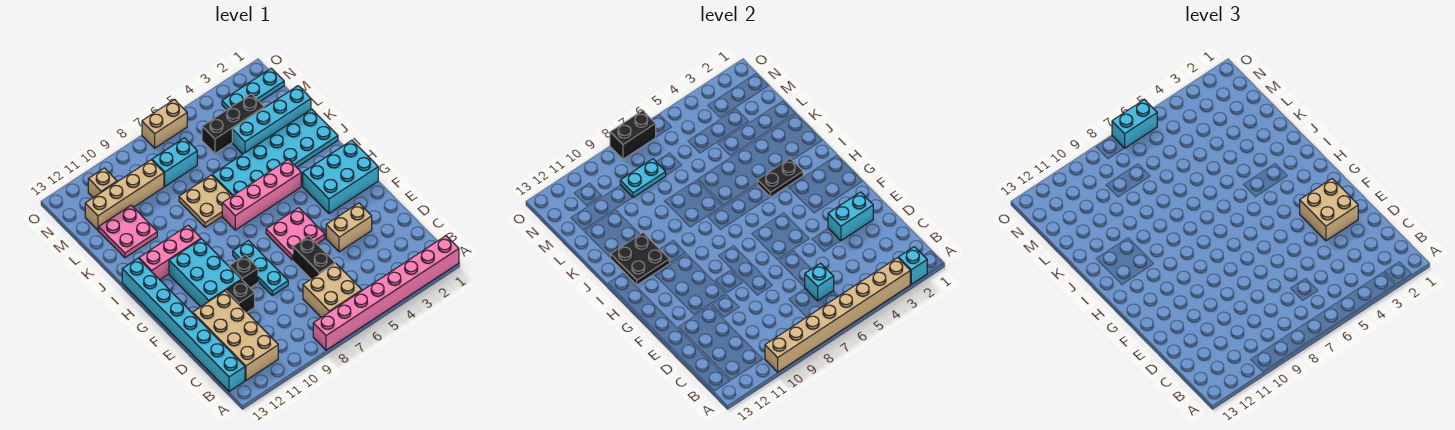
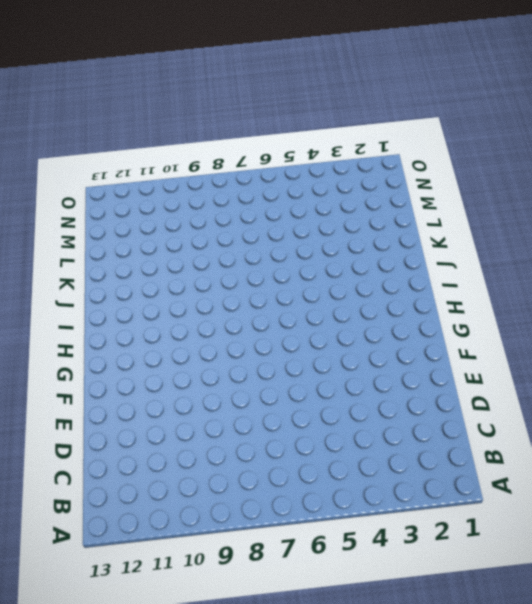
none -> pink 1x8 brick [313,236,459,350]
none -> tan 2x2 brick [303,263,362,317]
none -> tan 2x4 brick [193,291,278,380]
none -> cyan 1x8 brick [122,258,245,391]

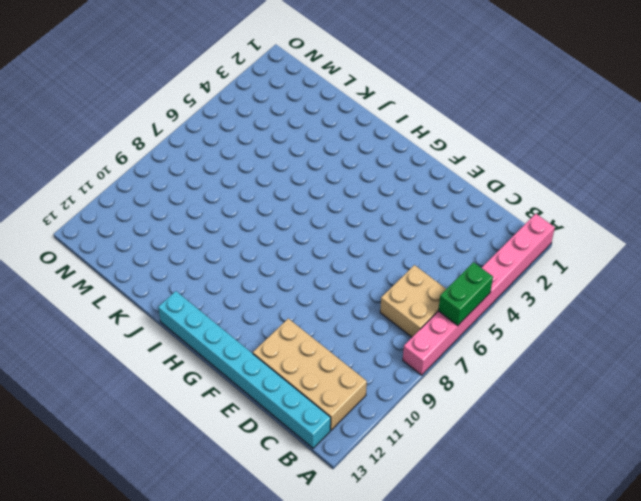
green 1x2 brick [438,262,493,326] -> tan 1x8 brick [765,258,910,372]
none -> black 1x2 brick [293,236,335,279]
none -> tan 1x2 brick [326,203,372,252]
none -> cyan 1x3 plate [233,241,288,296]
none -> black 1x1 brick [226,280,255,312]

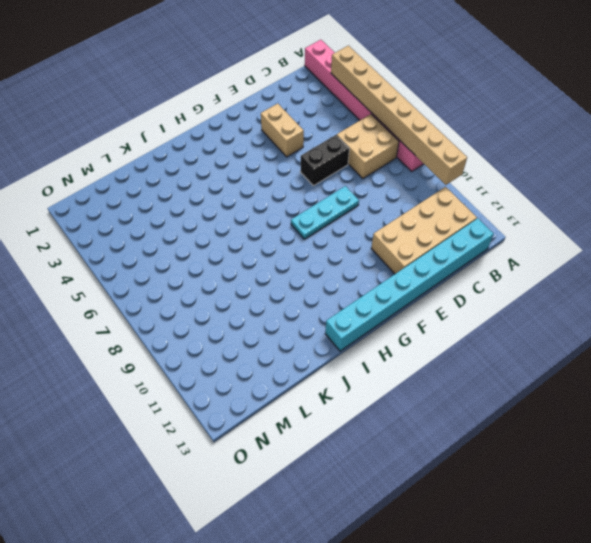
none -> black 1x1 brick [226,280,255,312]
none -> pink 2x2 plate [266,208,325,260]
none -> black 1x1 brick [229,255,258,288]
none -> cyan 2x3 brick [169,239,241,307]

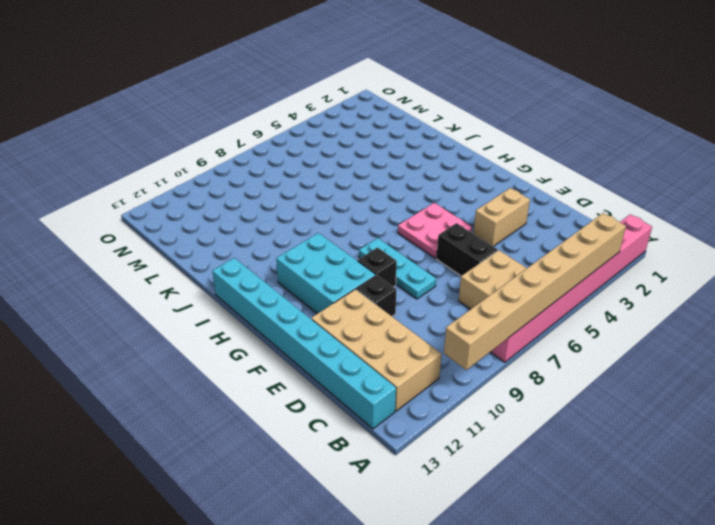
none -> cyan 2x3 brick [303,140,378,213]
none -> pink 1x4 brick [222,160,301,230]
none -> pink 1x3 brick [139,225,201,280]
none -> cyan 2x6 plate [212,109,338,196]

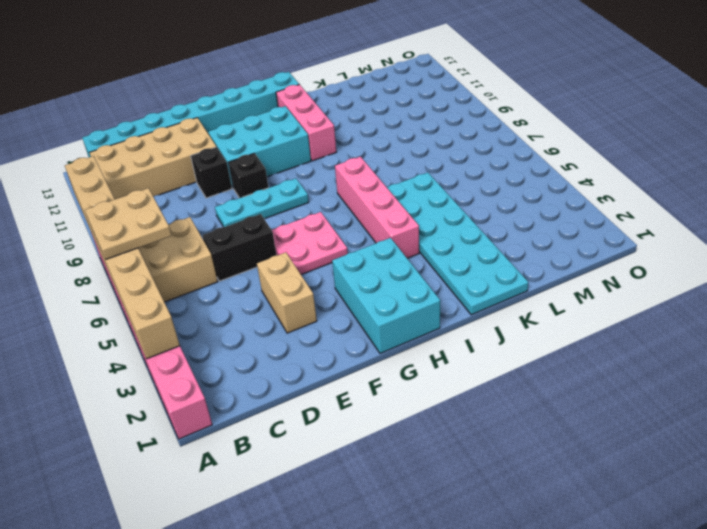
tan 2x2 plate [85,188,171,259] -> tan 2x2 plate moved to [179,175,232,227]
none -> pink 2x2 plate [99,205,157,258]
none -> cyan 1x4 brick [232,86,311,154]
none -> black 1x3 brick [202,94,264,153]
none -> cyan 1x2 brick [152,138,197,186]

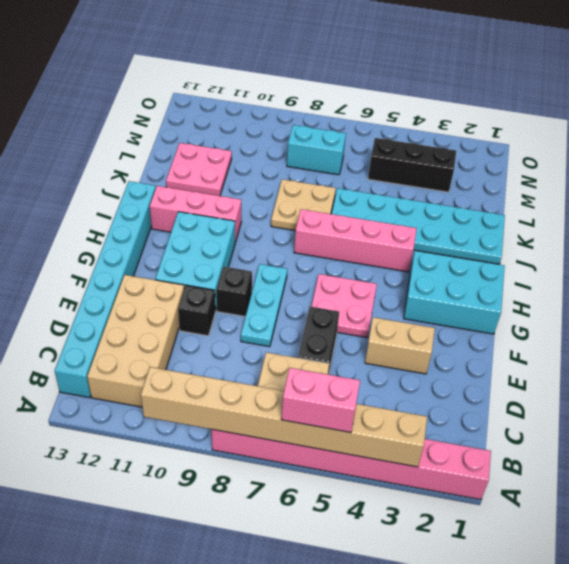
pink 1x2 brick [281,368,360,432] -> none
none -> cyan 1x4 brick [232,86,311,154]
none -> tan 1x4 brick [85,160,164,230]
none -> cyan 1x3 plate [222,68,284,110]
none -> tan 1x1 brick [88,168,117,198]

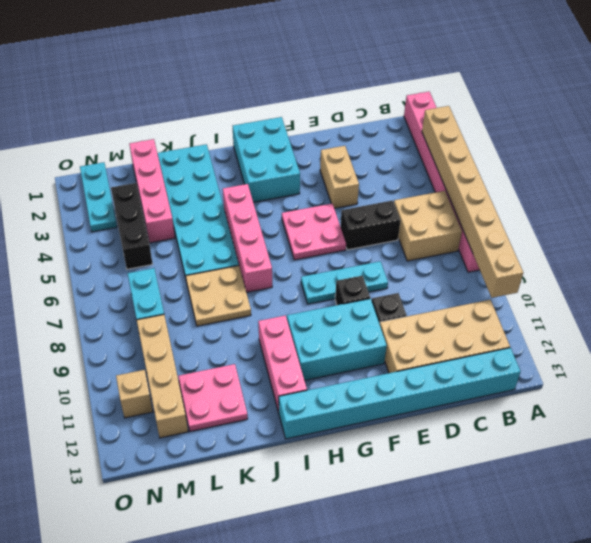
pink 1x4 brick [129,139,175,243] -> cyan 1x4 brick [232,86,311,154]
none -> tan 1x2 brick [142,100,187,148]
none -> cyan 1x1 brick [899,247,927,284]
none -> cyan 1x1 brick [805,263,834,301]
none -> cyan 1x2 brick [828,192,873,241]

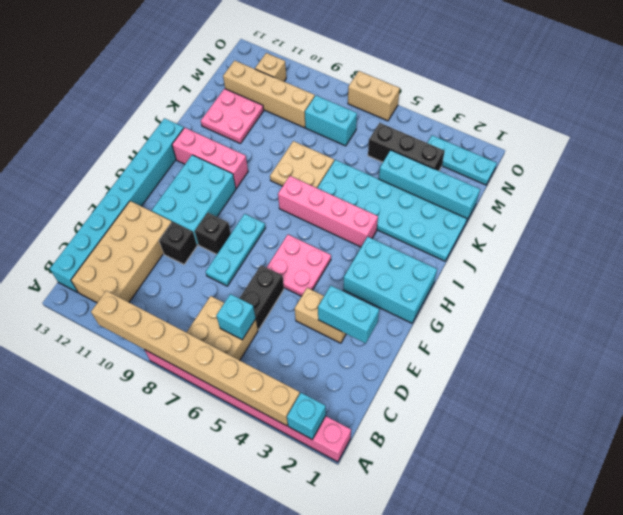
none -> black 1x2 plate [758,159,803,197]
none -> black 2x2 plate [611,233,669,285]
none -> cyan 1x2 plate [620,159,666,198]
none -> black 1x2 brick [610,111,656,159]

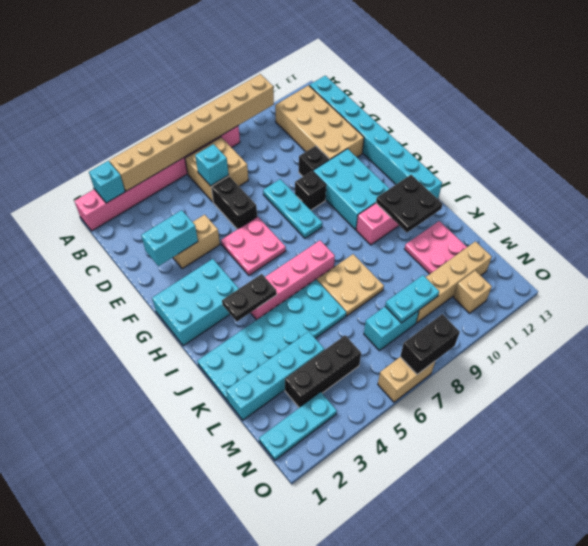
none -> tan 2x2 brick [1300,179,1358,241]
none -> cyan 1x2 brick [1112,100,1157,148]

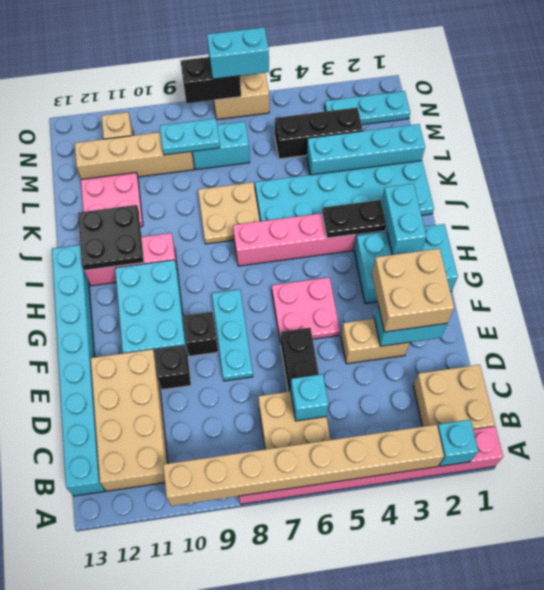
tan 2x2 brick [413,365,495,430] -> none
cyan 1x2 brick [382,184,426,255] -> none

